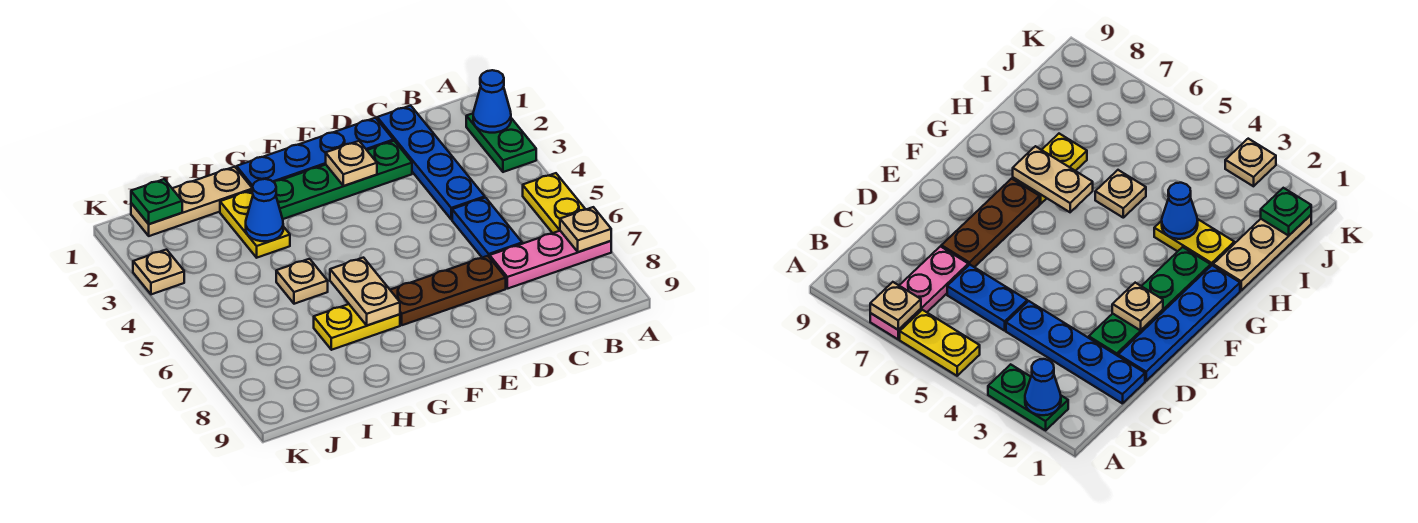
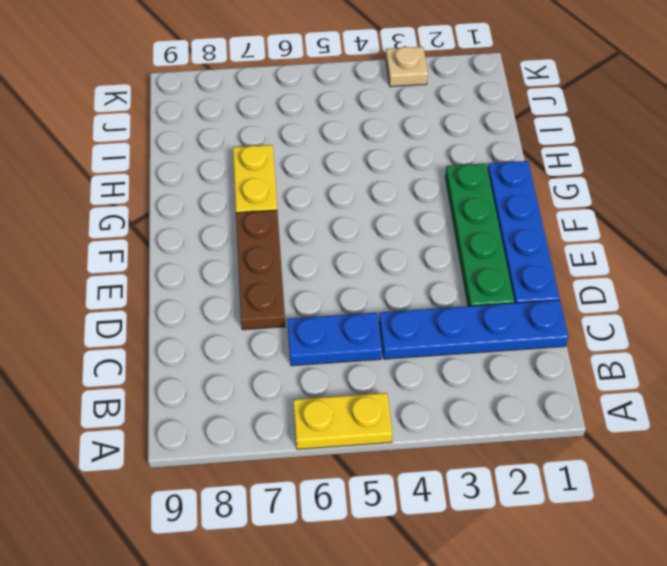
none -> green 1x2 plate [466,113,536,172]
none -> pink 1x3 plate [490,231,611,289]
none -> tan 1x3 plate [131,167,252,236]

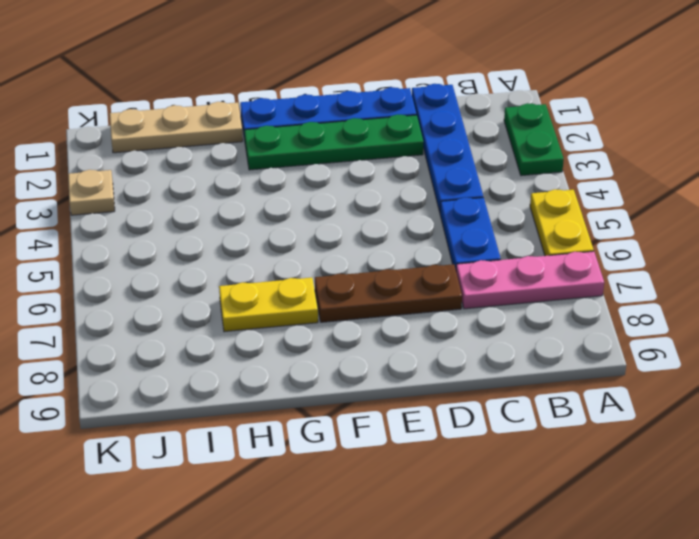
none -> yellow 1x2 plate [220,190,290,258]
none -> tan 1x1 plate [276,259,328,304]
none -> blue 1x1 cone [473,70,511,133]

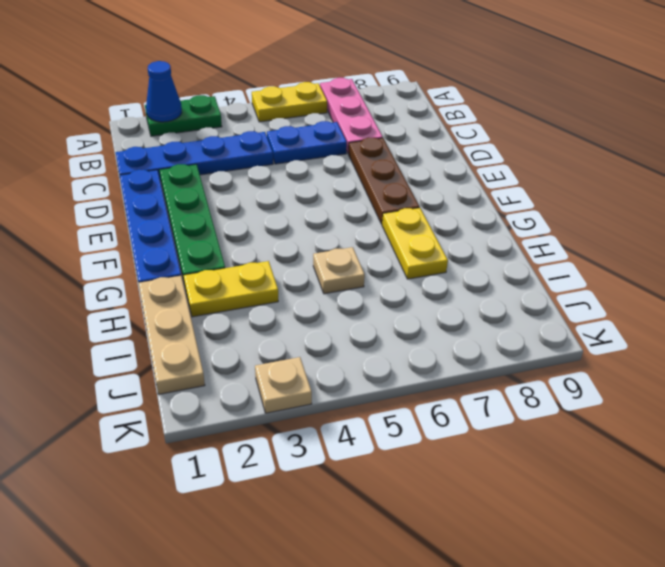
none -> tan 1x1 plate [560,207,611,252]
none -> tan 1x1 plate [326,141,377,186]
none -> tan 1x2 plate [330,258,400,325]

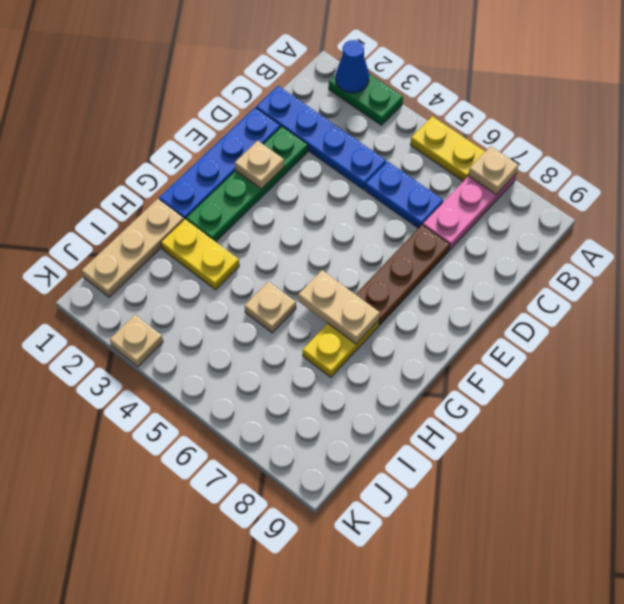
none -> blue 1x1 cone [246,179,283,241]
none -> green 1x1 plate [131,179,182,224]

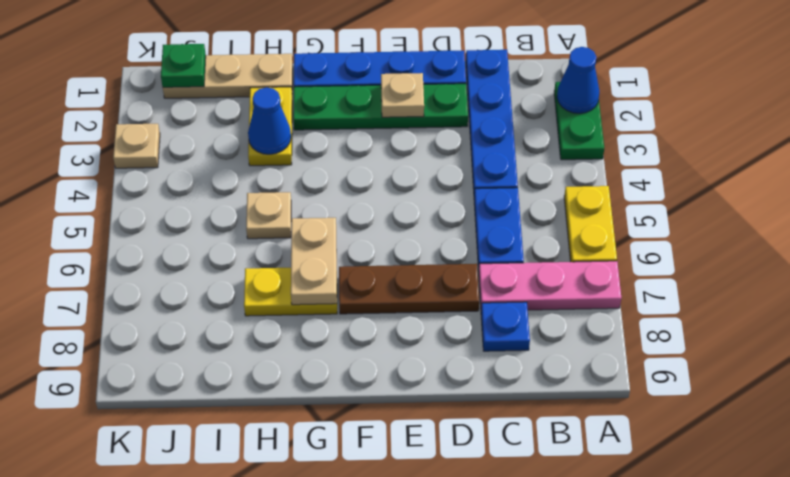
blue 1x1 plate [481,302,530,351] -> none
none -> tan 1x1 plate [560,207,611,252]

